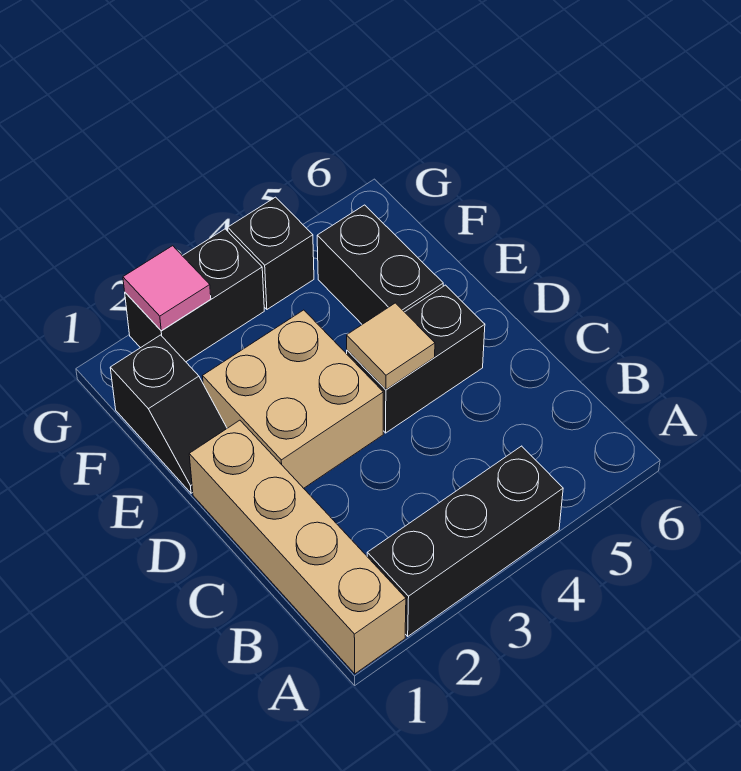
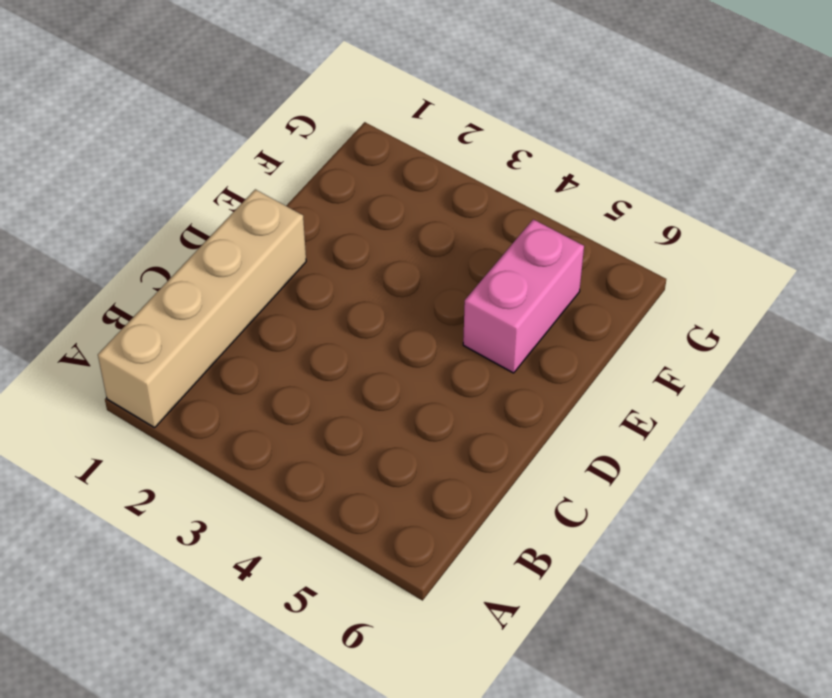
pink 1x2 brick [463,219,584,373] -> black 1x2 brick [317,205,443,324]
none -> black 1x3 brick [367,446,563,636]
none -> tan 2x2 brick [203,310,383,488]

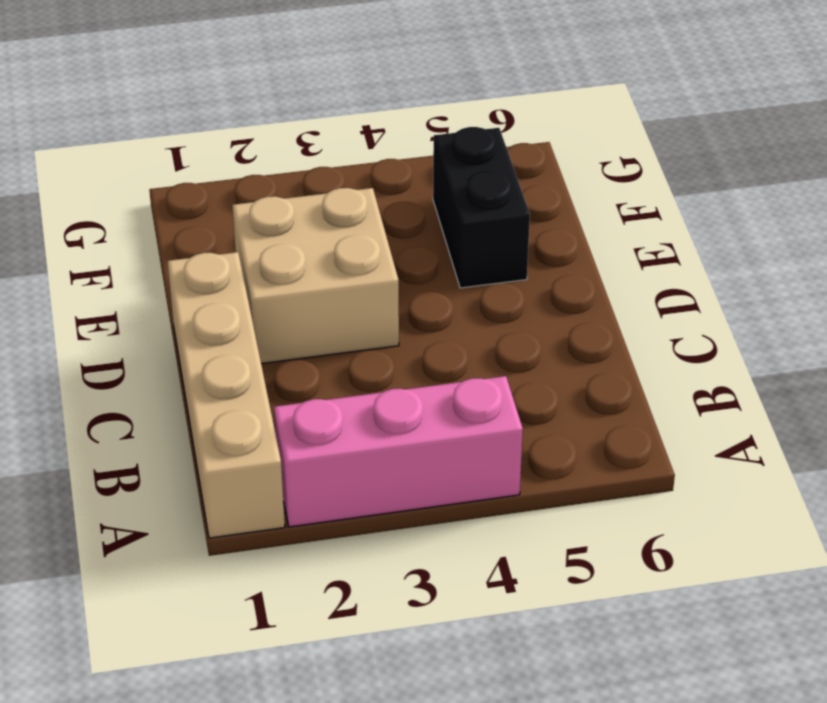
pink 1x3 brick [274,376,523,527] -> black 1x3 brick [367,446,563,636]
none -> black 1x2 brick [347,285,485,433]
none -> black 1x2 slope [110,335,227,493]

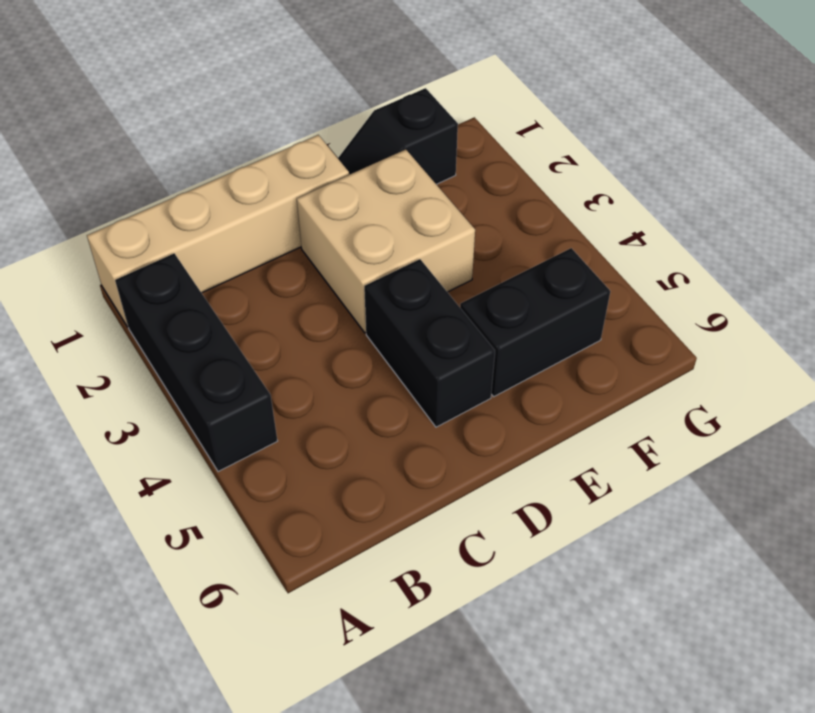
none -> black 1x2 brick [125,229,264,362]
none -> black 1x1 brick [228,197,314,309]

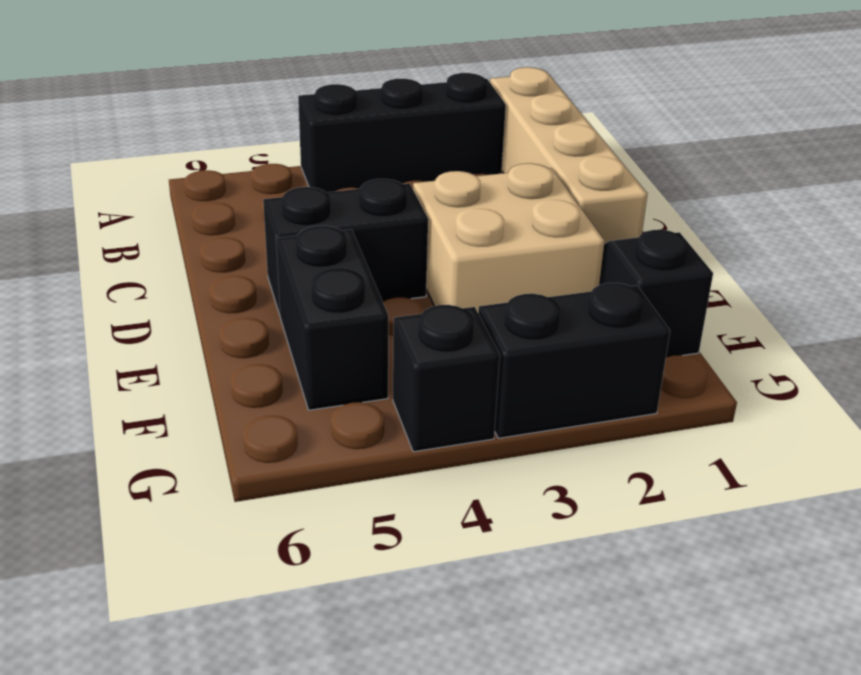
none -> tan 1x1 tile [347,303,435,389]
none -> pink 1x1 tile [123,246,211,331]

